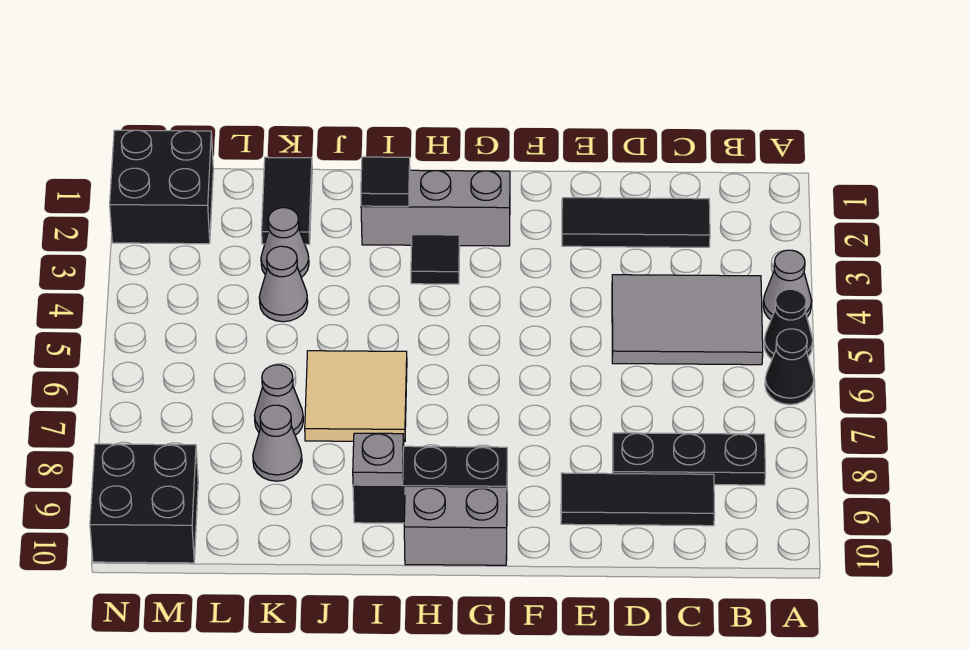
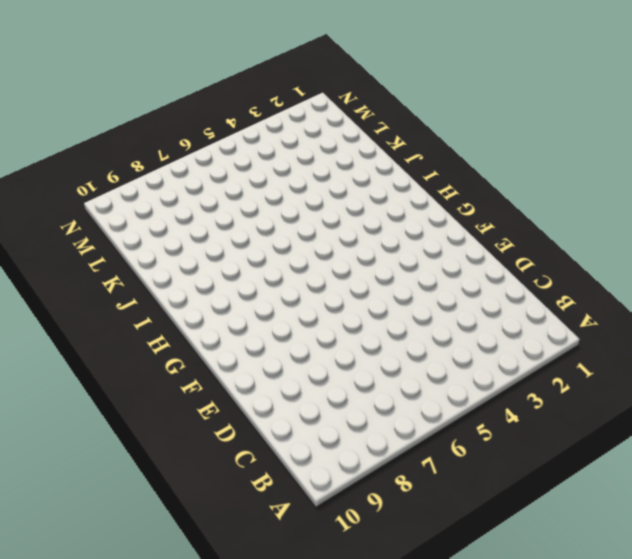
none -> grey 1x1 cone [763,250,812,320]
none -> black 1x1 cone [764,289,813,359]
none -> black 1x1 cone [765,329,814,405]

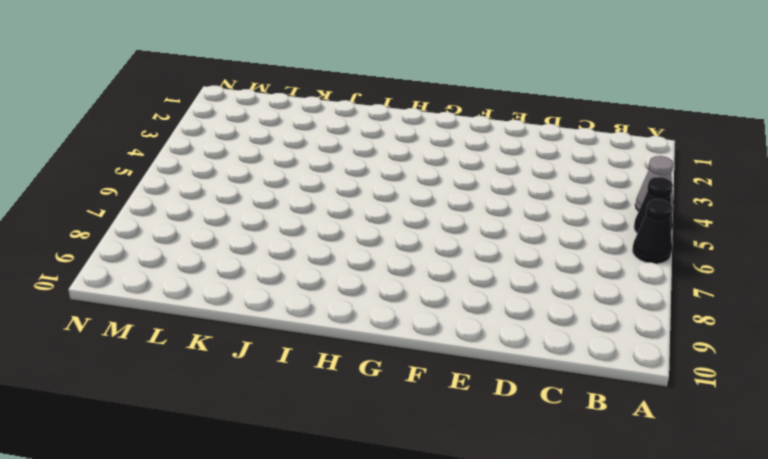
none -> grey 2x3 tile [612,275,763,365]
none -> black 1x3 plate [613,433,765,485]
none -> black 1x3 tile [562,198,710,247]

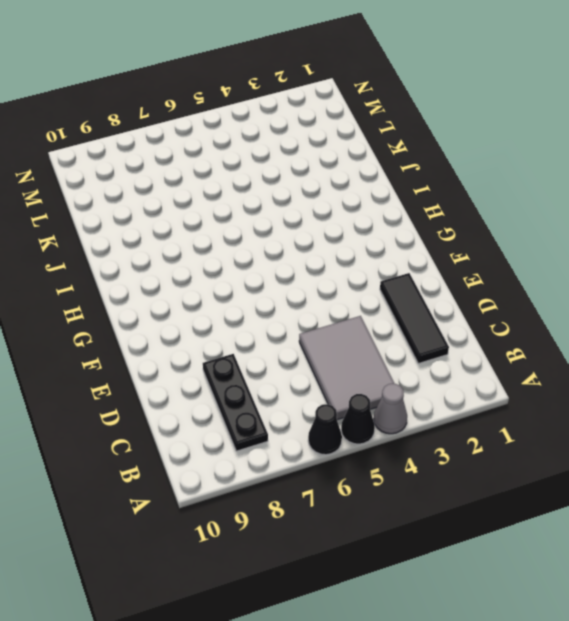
none -> black 1x3 tile [561,473,715,526]
none -> grey 1x3 brick [361,170,510,246]
none -> black 1x3 brick [353,446,507,523]

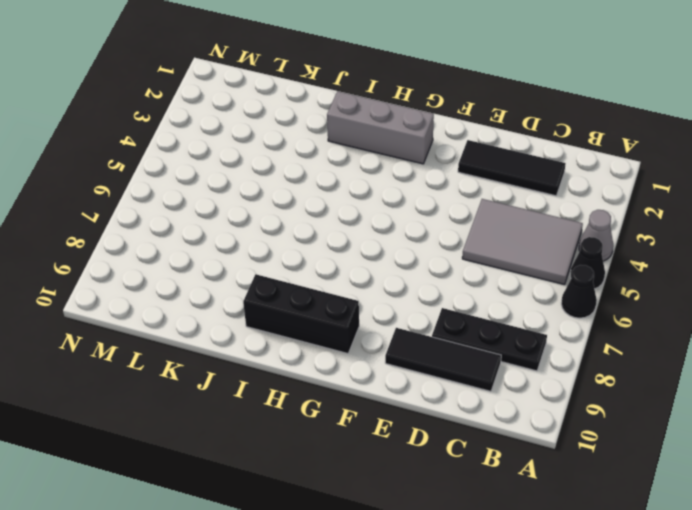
none -> grey 1x2 brick [404,488,507,565]
none -> black 1x1 tile [411,235,460,284]
none -> tan 2x2 tile [305,351,407,442]

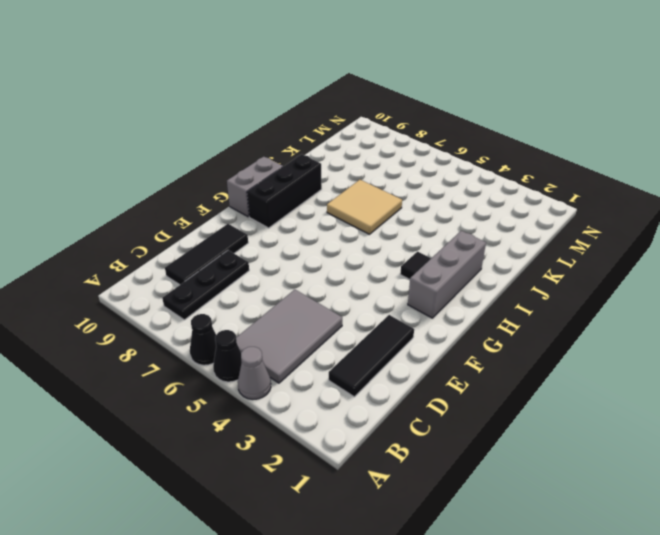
none -> black 1x2 tile [262,157,312,244]
none -> grey 1x1 cone [261,208,309,277]
none -> grey 1x1 cone [259,246,308,322]

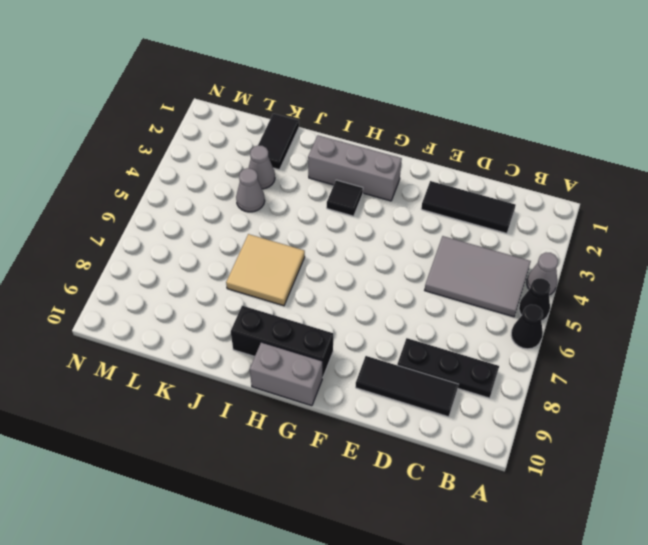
none -> grey 1x1 cone [254,365,303,435]
none -> grey 1x1 cone [253,405,302,481]
none -> black 2x2 brick [110,130,213,244]

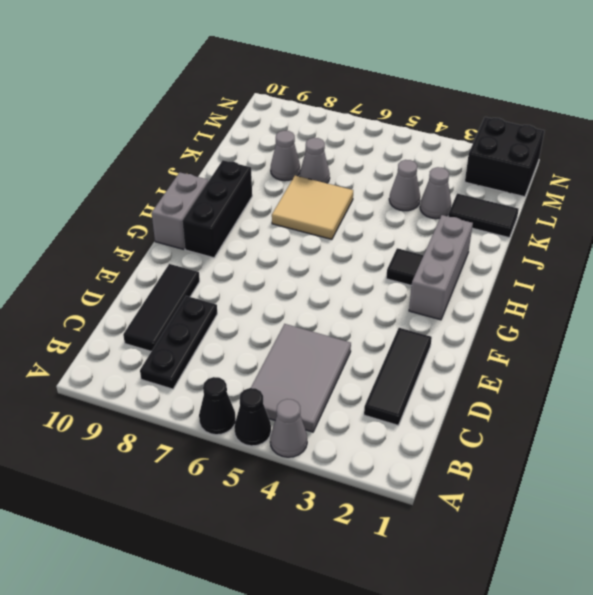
none -> black 2x2 brick [90,444,198,563]
none -> black 1x1 tile [361,157,410,206]
none -> grey 1x1 plate [353,433,404,485]

